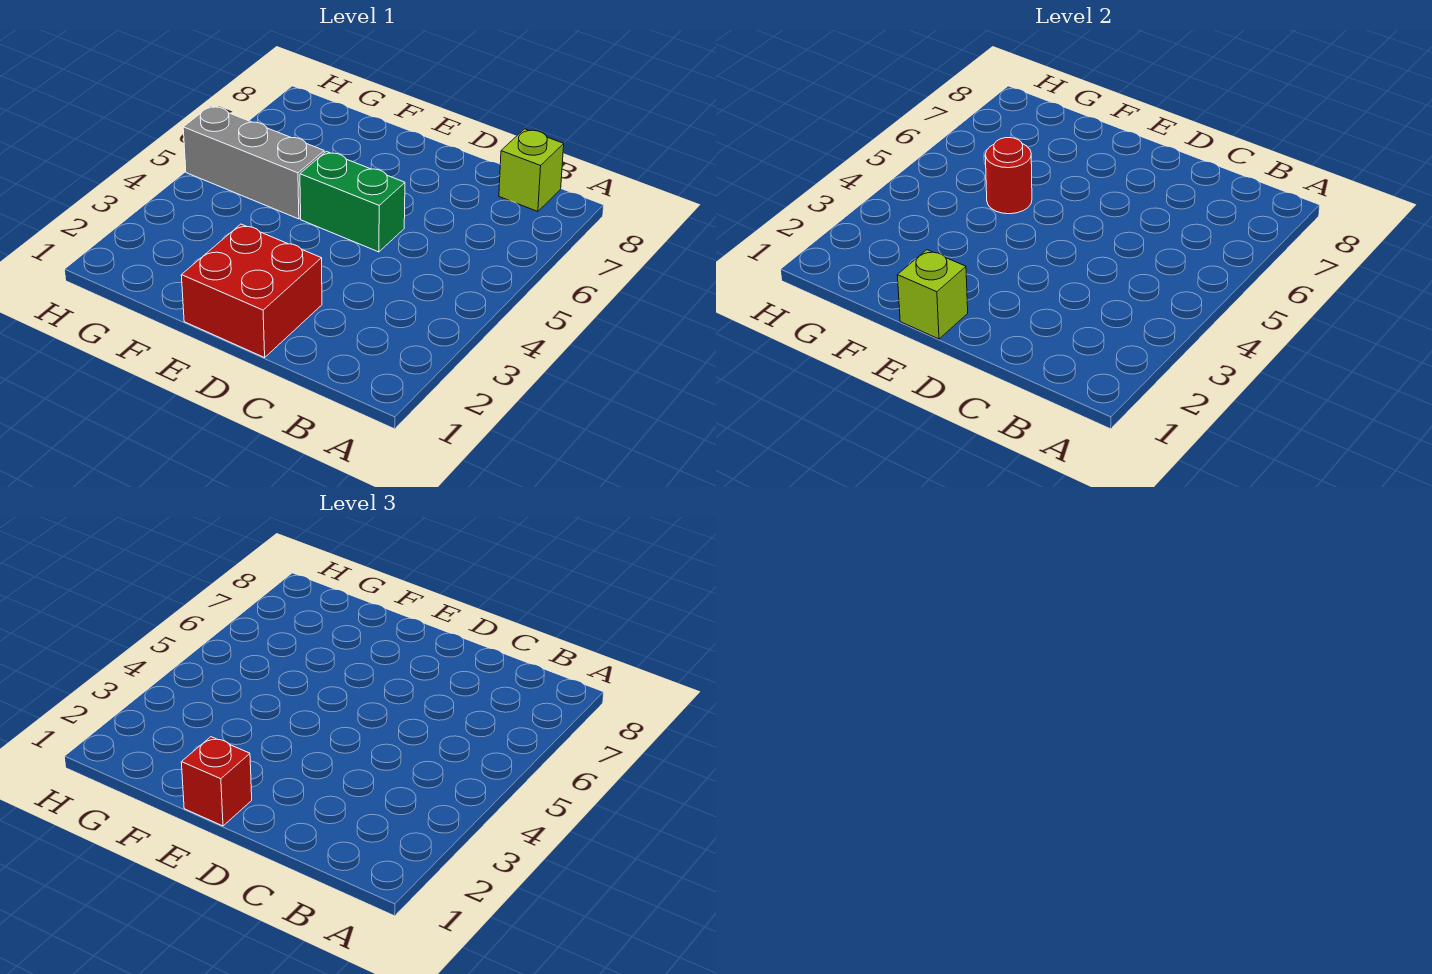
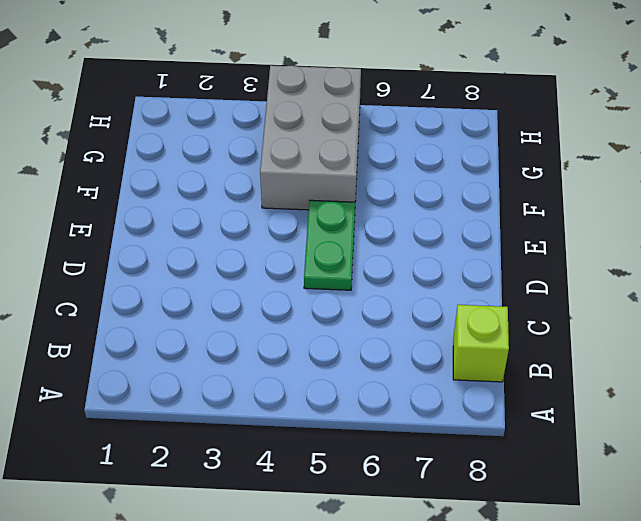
green 1x2 plate [304,200,355,290] -> green 1x2 brick [300,151,405,252]
grey 2x3 brick [260,65,361,210] -> grey 1x3 brick [183,106,324,219]
none -> red 2x2 brick [181,224,322,358]
none -> lime 1x1 brick [897,250,968,339]

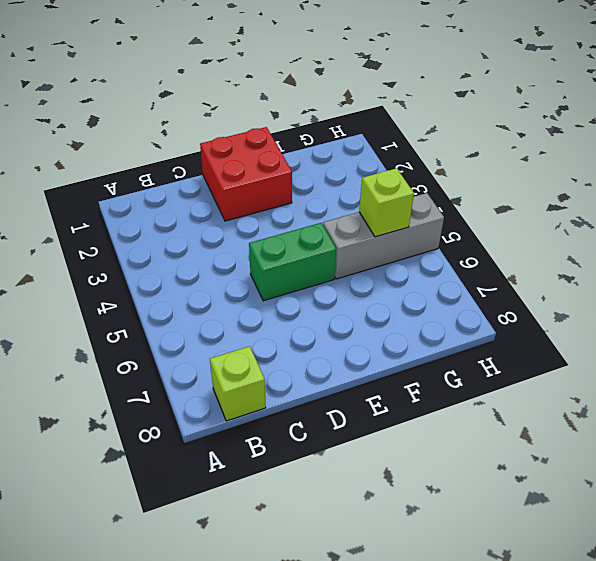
lime 1x1 brick [359,168,414,237] -> lime 1x1 brick moved to [897,250,968,339]
none -> red 1x1 round brick [985,138,1032,214]
none -> red 1x1 brick [181,737,252,826]

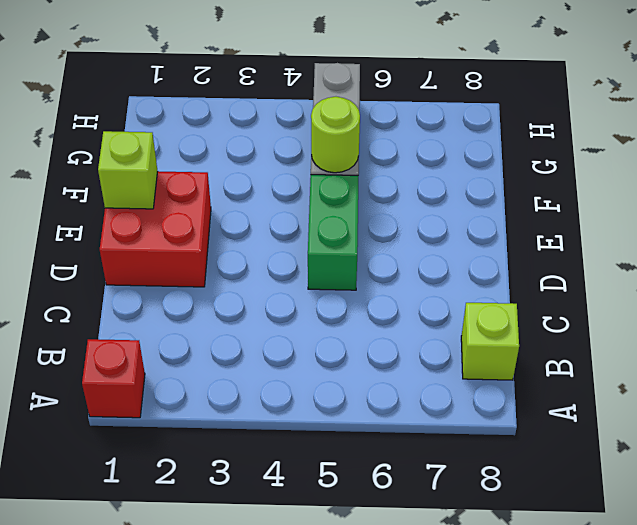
red 1x1 brick [82,339,145,418] -> red 1x1 brick moved to [181,737,252,826]
lime 1x1 round brick [311,97,360,173] -> red 1x1 round brick [985,138,1032,214]

